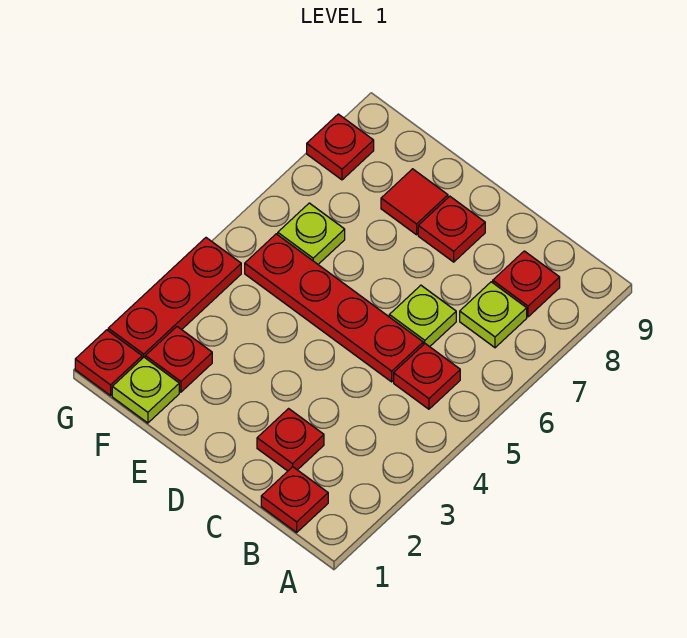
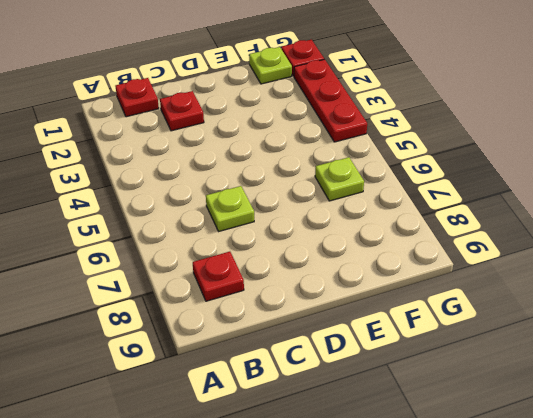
none -> red 1x1 plate [394,344,460,409]
none -> lime 1x1 plate [460,282,527,348]
none -> red 1x4 plate [245,234,423,382]

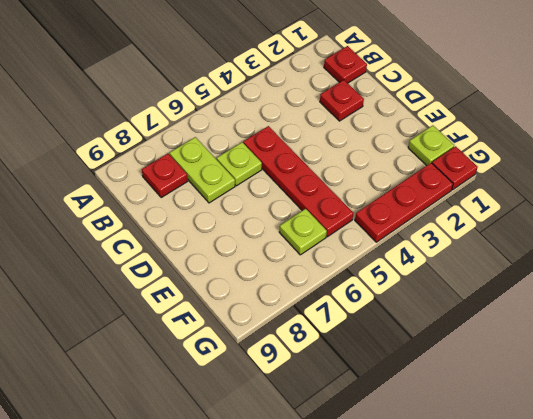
lime 1x2 plate [170,137,235,203] -> lime 1x1 plate [460,282,527,348]
none -> red 1x1 plate [394,344,460,409]
none -> red 1x1 plate [418,196,485,262]
none -> red 1x1 tile [381,169,448,235]

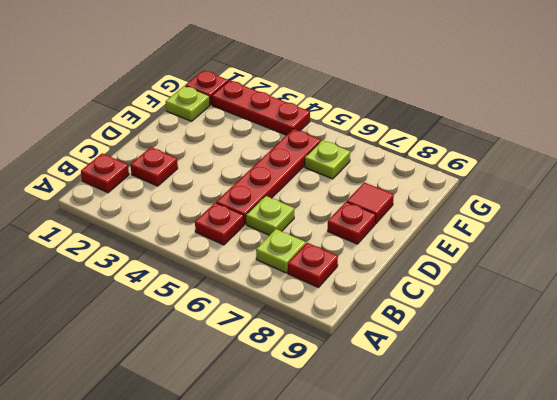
none -> red 1x1 plate [145,327,212,392]
none -> red 1x1 plate [307,114,374,180]

